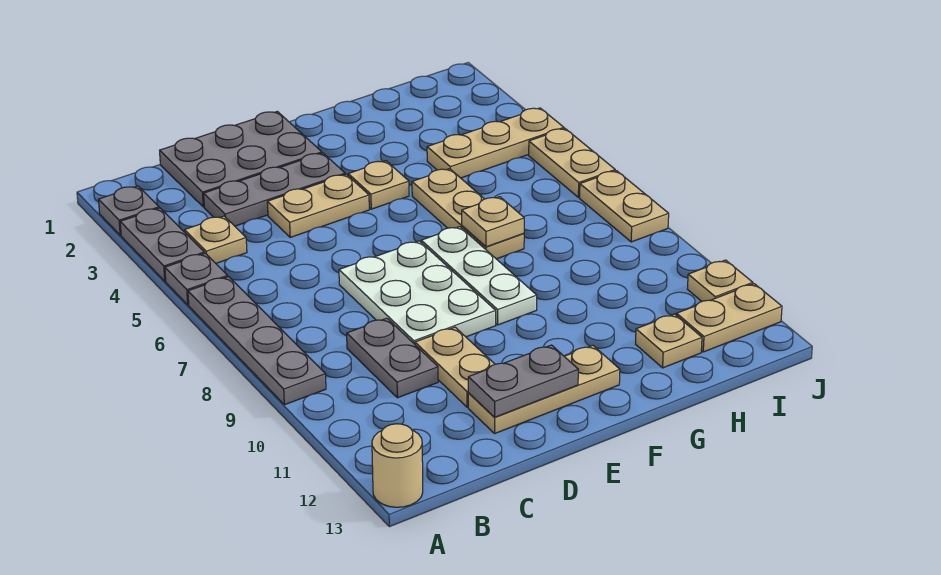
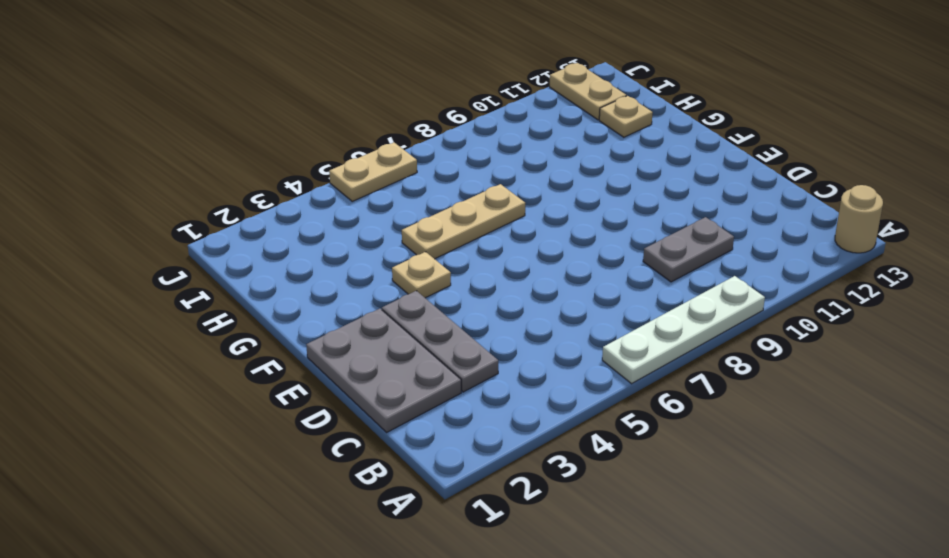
white 1x4 plate [602,276,765,384] -> grey 1x4 plate [188,277,326,405]
none -> grey 1x1 plate [98,186,159,235]
none -> grey 1x2 plate [120,208,204,281]
none -> grey 1x1 plate [165,253,228,305]

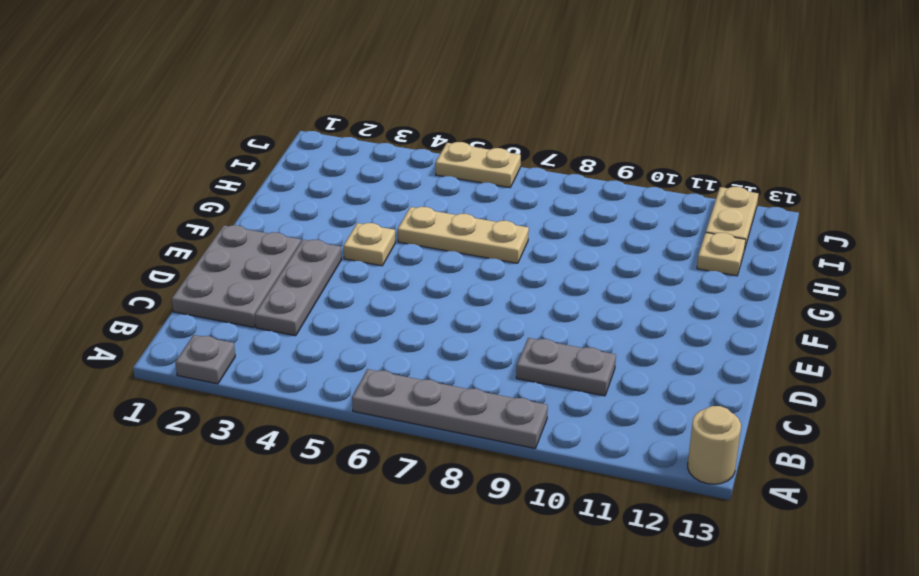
none -> grey 1x2 plate [120,208,204,281]
none -> grey 1x1 plate [165,253,228,305]
none -> tan 1x1 plate [185,216,247,263]

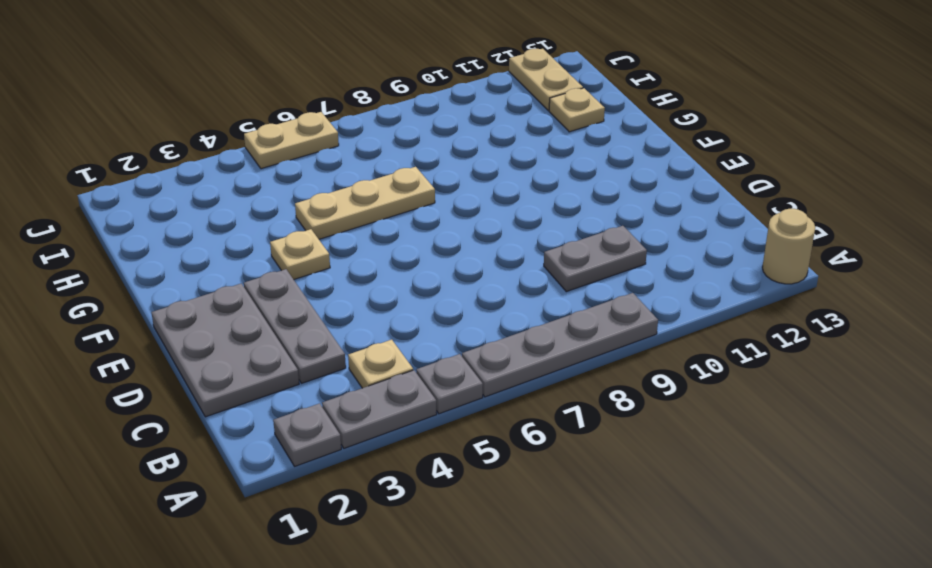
none -> tan 1x2 plate [267,174,369,237]
none -> white 2x3 plate [339,241,496,344]
none -> tan 1x2 plate [415,327,495,407]

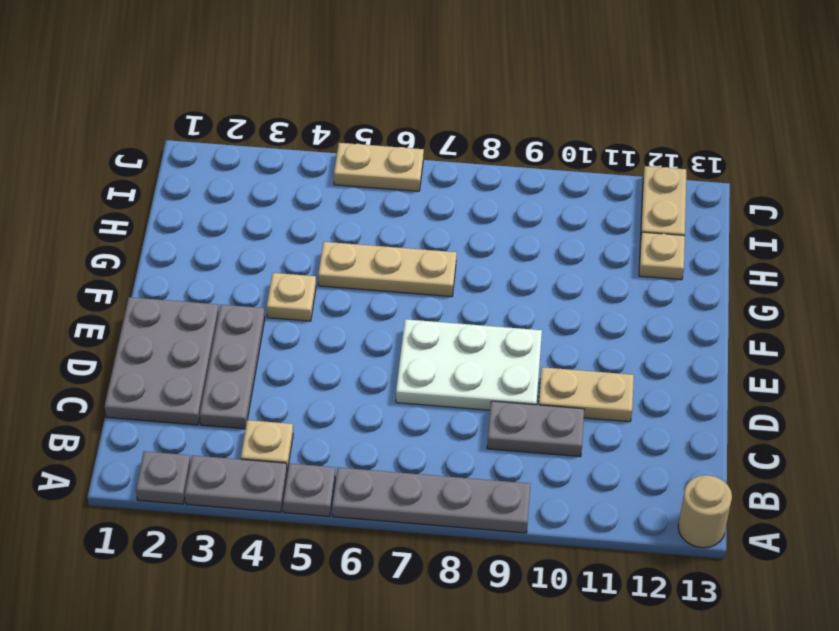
none -> tan 1x2 plate [267,174,369,237]
none -> tan 1x3 plate [468,345,620,433]
none -> white 1x3 plate [421,227,537,325]

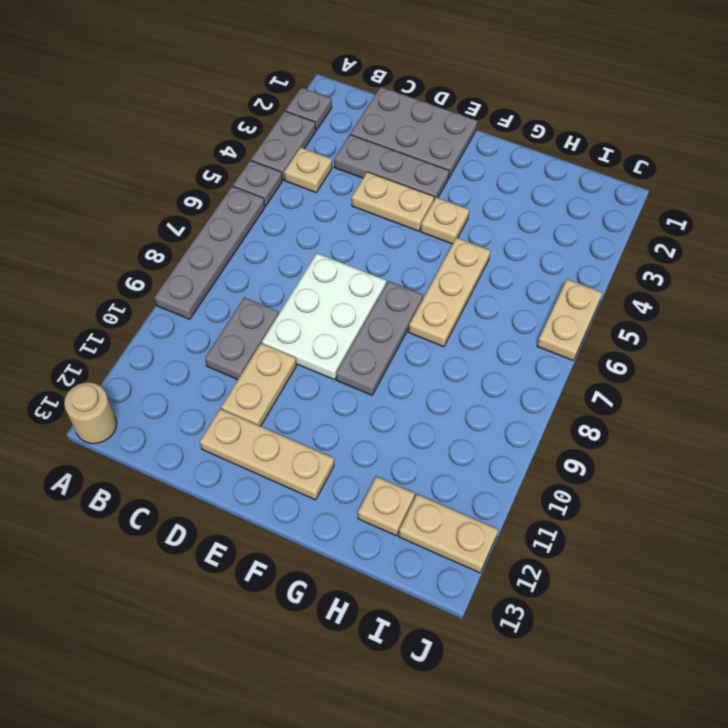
grey 1x3 plate [336,281,423,395] -> white 1x3 plate [421,227,537,325]
none -> tan 1x3 plate [427,108,564,178]
none -> tan 1x2 plate [580,171,669,242]
none -> tan 1x1 plate [688,260,753,301]

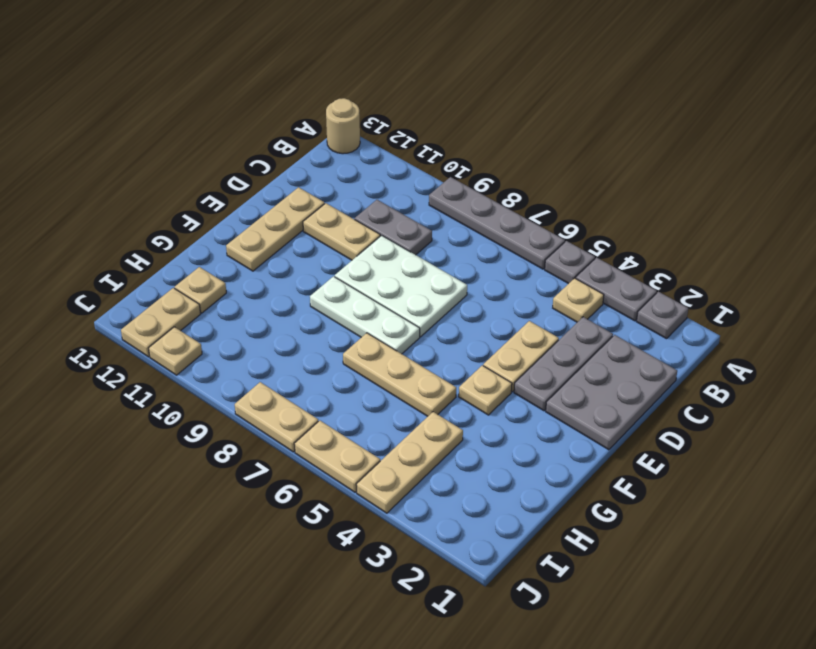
none -> grey 1x2 plate [468,345,578,417]
none -> tan 1x1 plate [462,197,524,247]

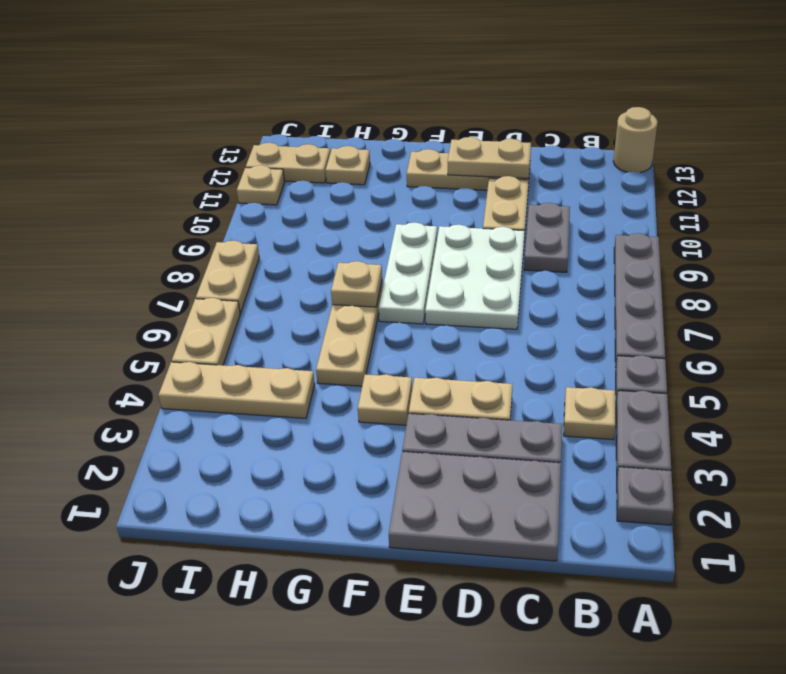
tan 1x2 plate [448,137,531,178] -> grey 1x2 plate [468,345,578,417]

